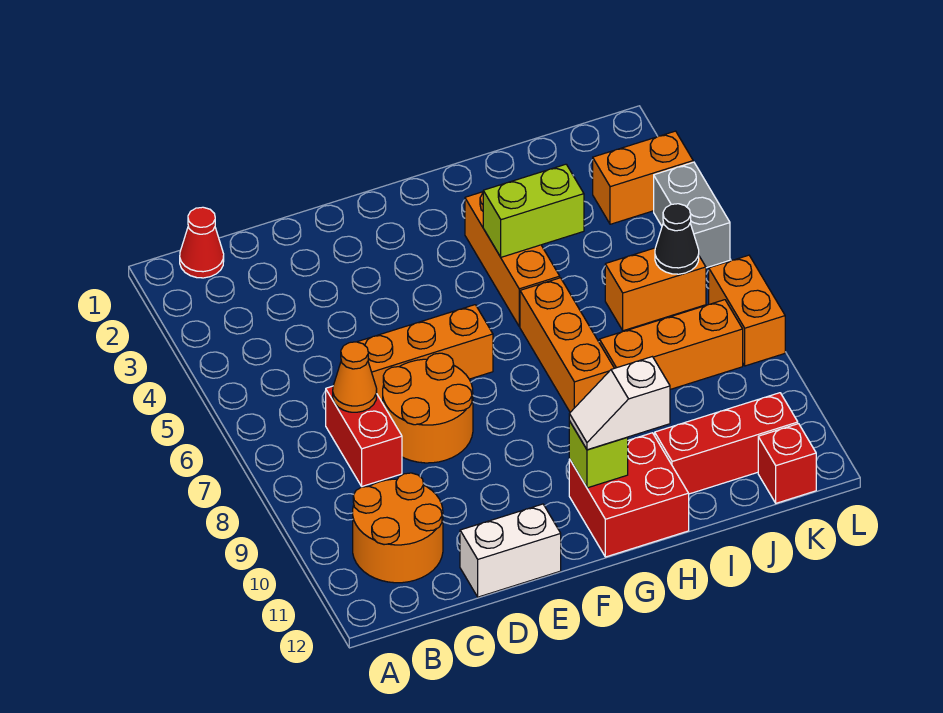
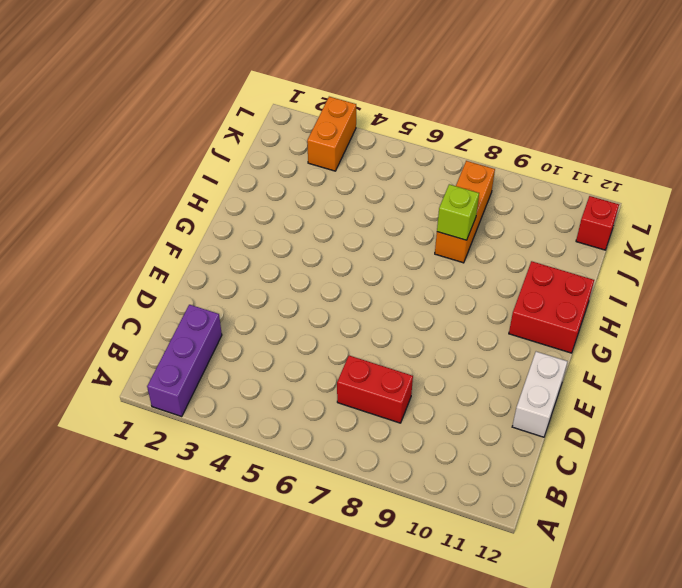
purple 1x3 brick [147,305,222,416] -> none
lime 1x1 brick [437,184,479,240] -> lime 1x1 brick moved to [569,421,628,488]
none -> red 1x1 cone [180,207,224,278]
none -> orange 2x2 round brick [353,473,443,583]
none -> orange 1x3 brick [358,305,493,403]

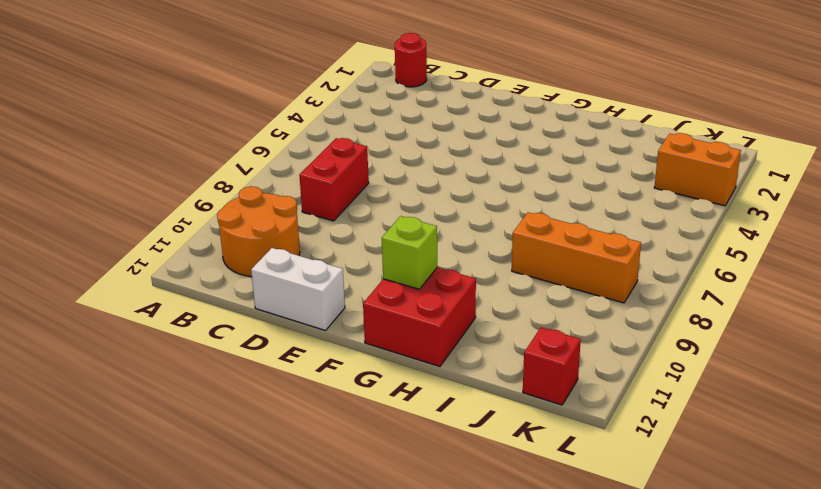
red 1x1 round brick [395,33,427,87] -> red 1x1 cone [180,207,224,278]
none -> orange 1x3 brick [358,305,493,403]
none -> orange 2x2 round brick [383,353,473,463]
none -> orange 1x3 brick [465,192,560,326]

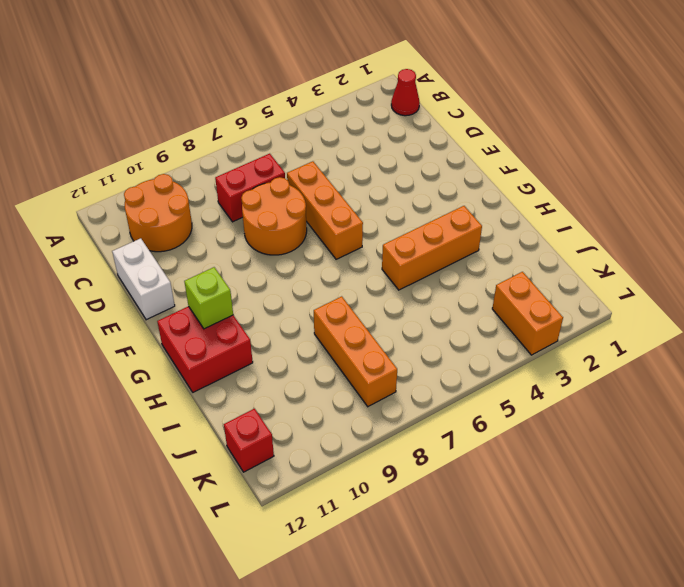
none -> orange 1x3 brick [520,278,614,412]
none -> red 1x3 brick [655,393,798,494]
none -> orange 1x2 brick [605,248,706,331]

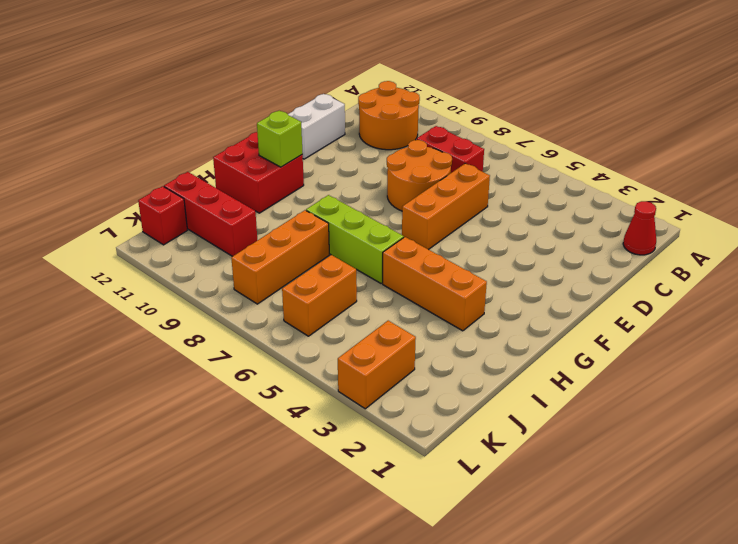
lime 1x3 brick [306,195,404,283] -> orange 1x3 brick [520,278,614,412]
red 1x3 brick [164,172,257,256] -> red 1x3 brick turned to [655,393,798,494]
none -> grey 1x2 brick [654,162,730,268]
none -> orange 1x2 brick [709,255,785,366]
none -> orange 1x1 cone [333,342,377,412]

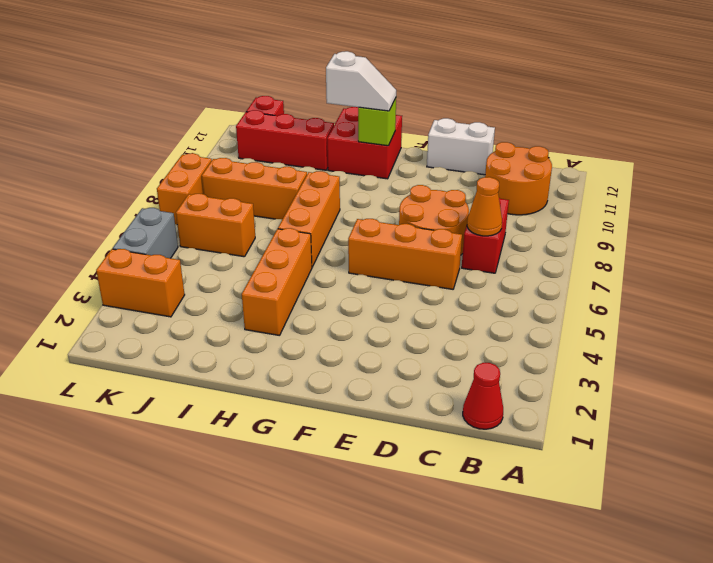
none -> lime 1x2 brick [483,164,584,257]
none -> black 1x1 cone [655,204,699,274]

